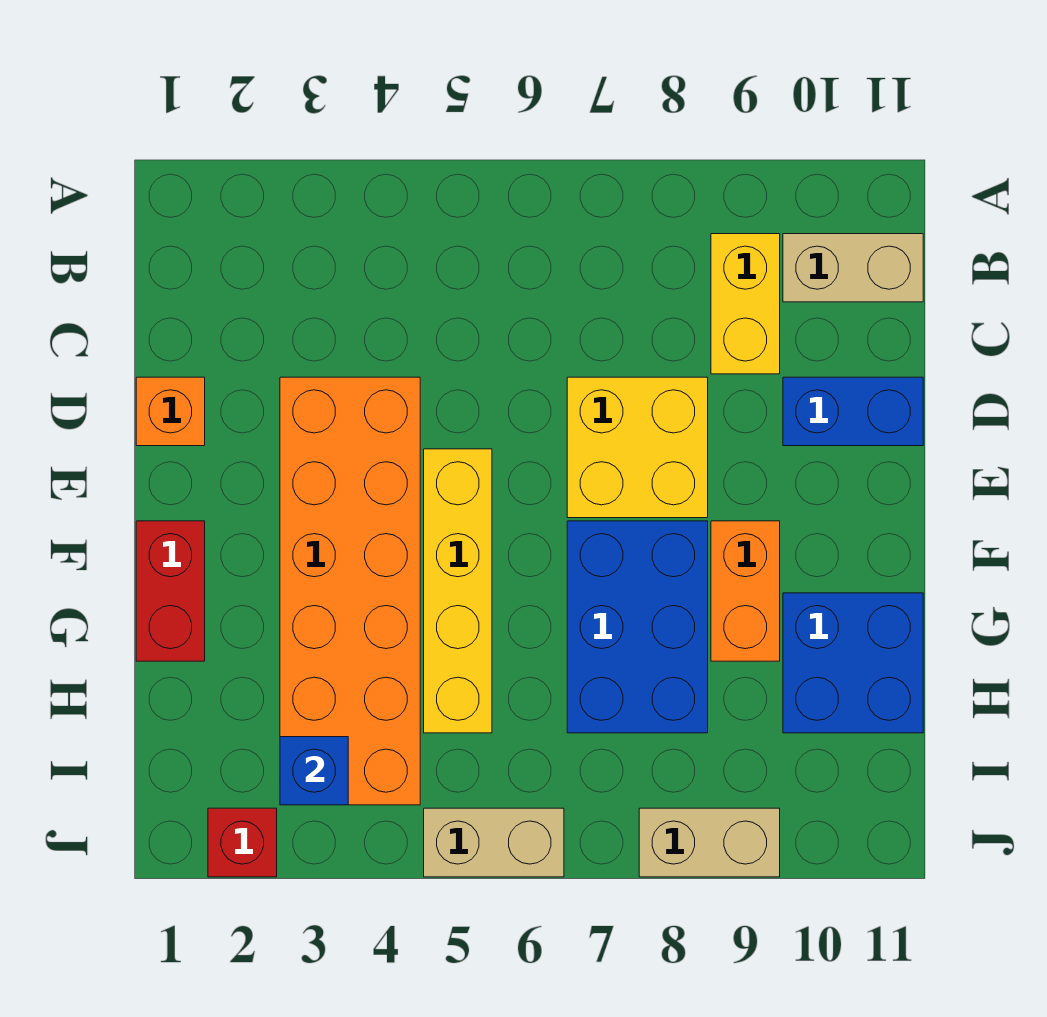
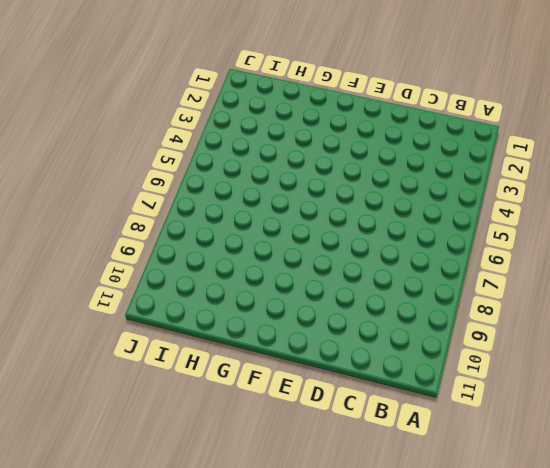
none -> yellow 1x2 brick [711,234,780,374]
none -> tan 1x2 brick [783,234,923,302]
none -> orange 1x1 brick [136,377,205,446]

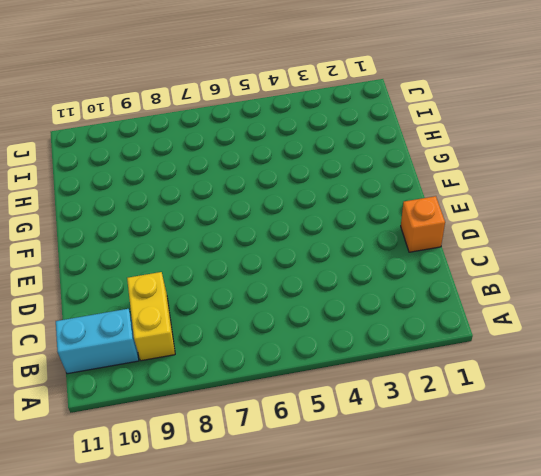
cyan 1x2 brick [56,309,139,374] -> tan 1x2 brick [783,234,923,302]
none -> orange 2x6 brick [280,377,420,805]
none -> yellow 2x2 brick [567,377,708,518]
none -> blue 1x2 brick [783,377,923,446]

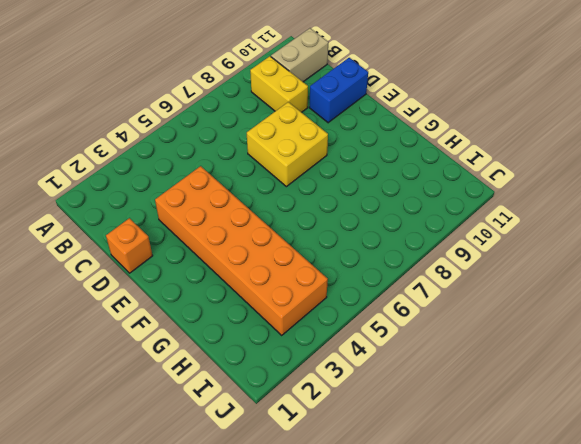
none -> yellow 1x4 brick [424,449,492,733]
none -> red 1x2 brick [136,521,205,661]
none -> blue 2x3 brick [567,521,708,733]

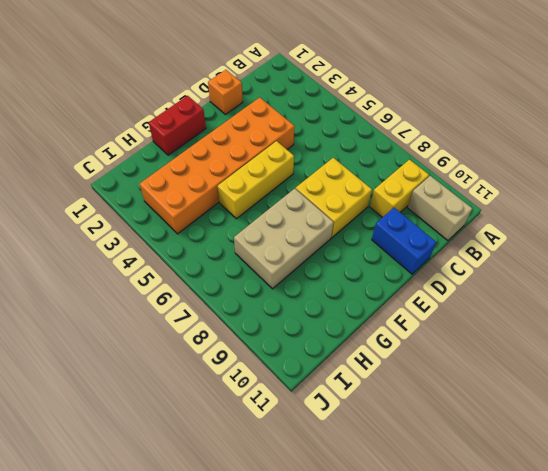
yellow 1x3 brick [218,141,294,219] -> yellow 1x4 brick [424,449,492,733]
tan 2x3 brick [234,189,334,289] -> blue 2x3 brick [567,521,708,733]
none -> orange 1x2 brick [711,521,780,661]
none -> blue 2x2 brick [783,593,923,733]
none -> red 1x1 brick [208,808,277,877]

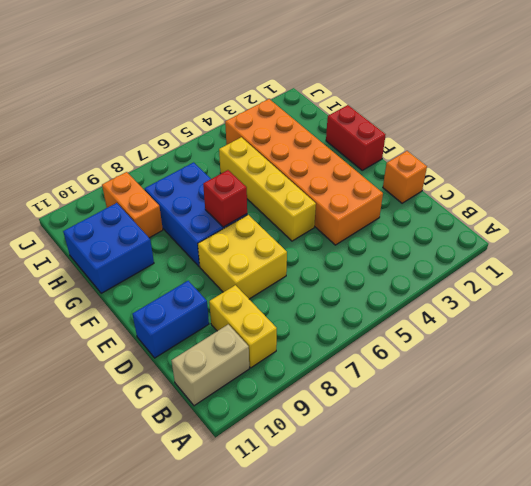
red 1x1 brick [203,170,247,227] -> red 1x1 brick moved to [208,808,277,877]
orange 1x2 brick [102,172,163,238] -> orange 1x2 brick moved to [711,521,780,661]
none -> tan 1x2 brick [424,808,564,877]
none -> tan 1x2 brick [639,808,780,877]
none -> blue 1x1 brick [280,737,348,805]

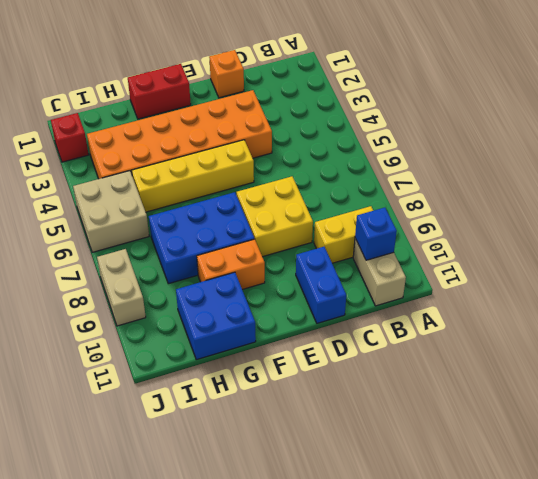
blue 1x1 brick [355,208,397,260] -> blue 1x1 brick moved to [280,737,348,805]
tan 2x2 brick [73,171,149,252] -> tan 1x2 brick [424,808,564,877]

